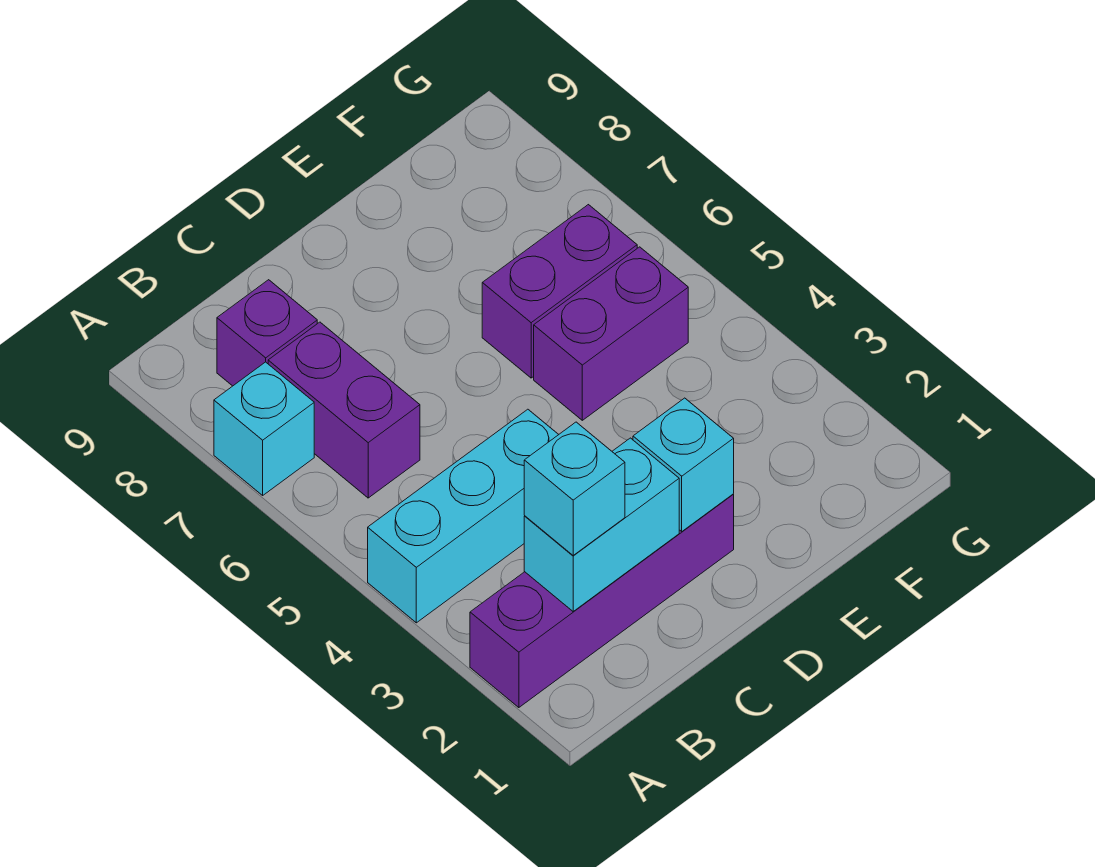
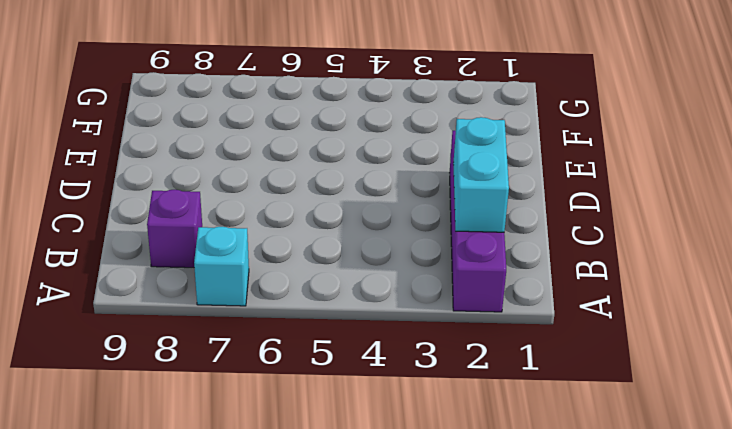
none -> cyan 1x3 brick [368,409,559,623]
none -> purple 1x2 brick [268,322,420,498]

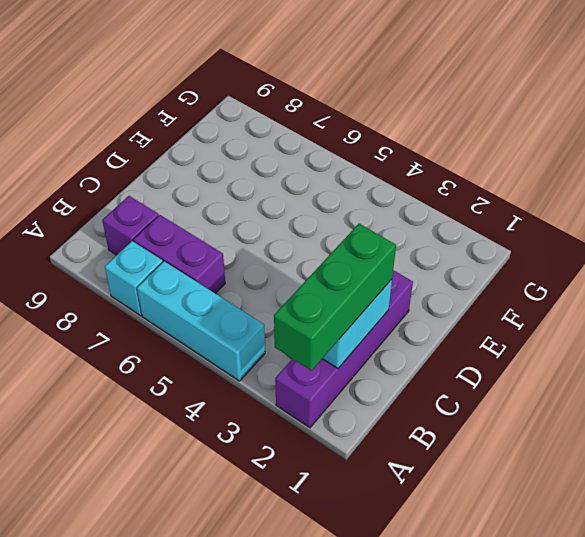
green 1x3 brick [274,224,396,371] -> cyan 1x1 brick [524,422,625,555]
cyan 1x3 brick [137,261,265,381] -> cyan 1x3 brick turned to [368,409,559,623]
none -> purple 1x2 brick [534,247,688,420]
none -> purple 1x2 brick [482,205,637,378]

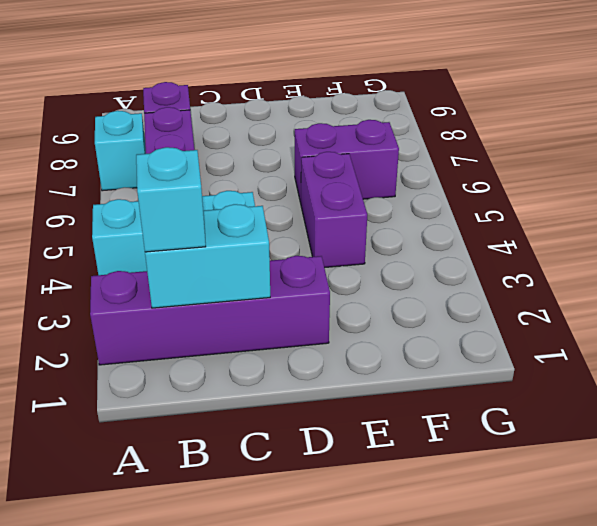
purple 1x2 brick [301,152,367,268] -> purple 1x2 brick turned to [534,247,688,420]
none -> cyan 1x1 brick [633,398,734,531]

